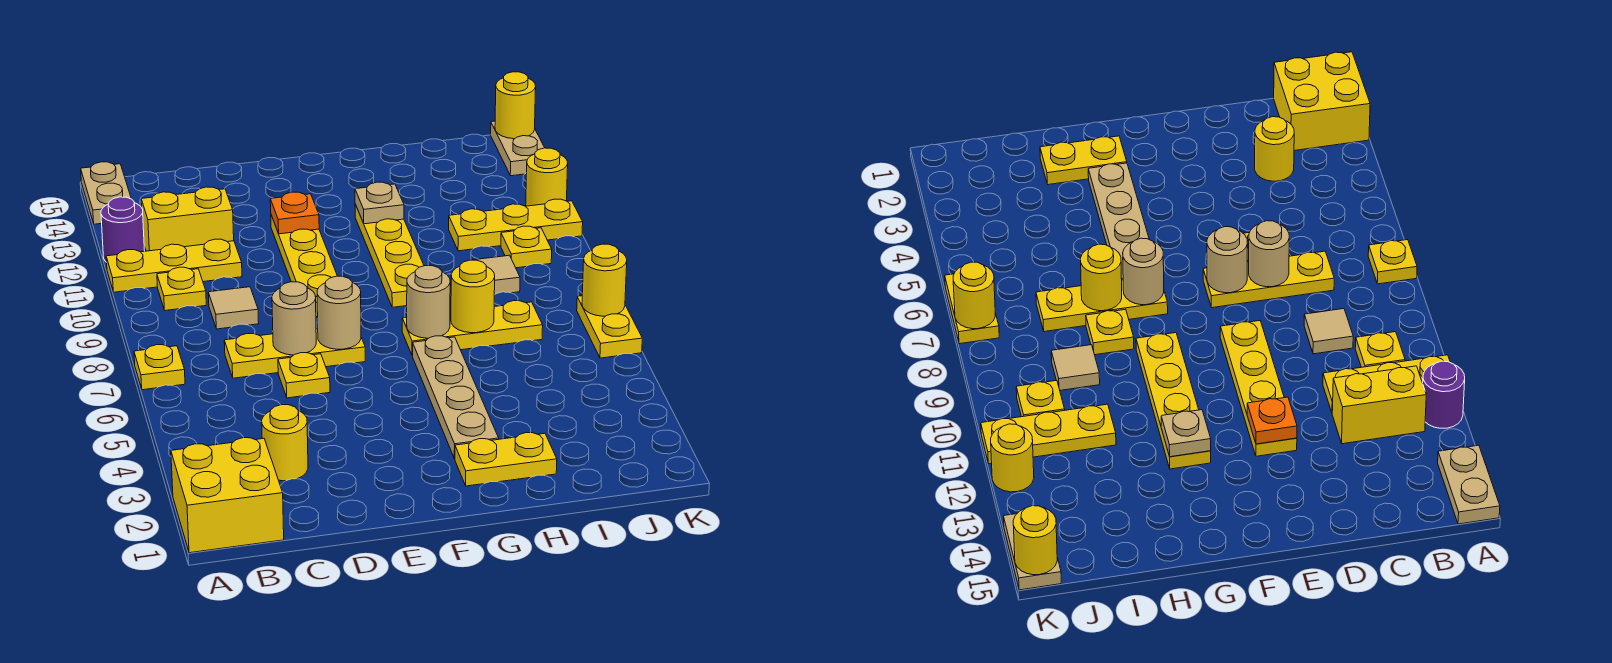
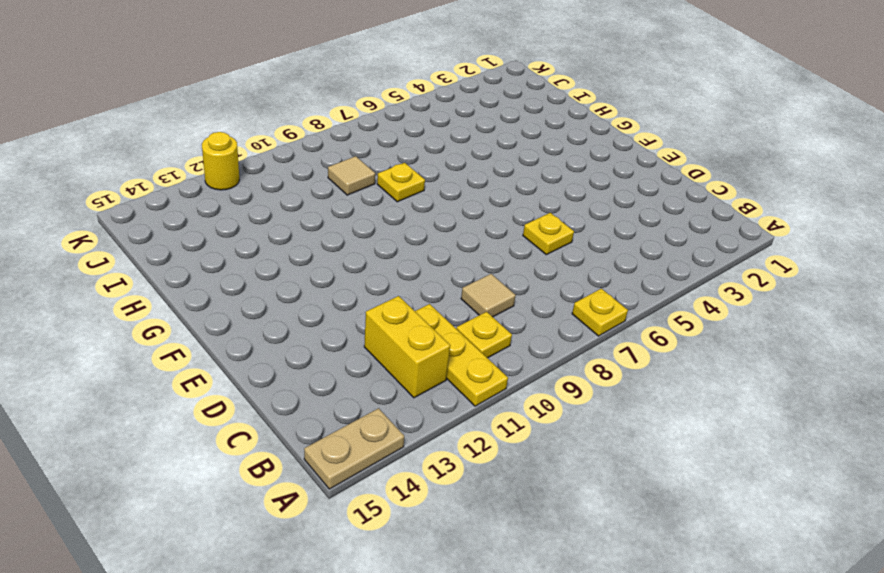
none -> yellow 2x2 brick [171,438,284,553]
none -> purple 1x1 round brick [101,197,144,262]
none -> yellow 1x1 round brick [262,405,308,481]
none -> yellow 1x3 plate [224,328,365,378]

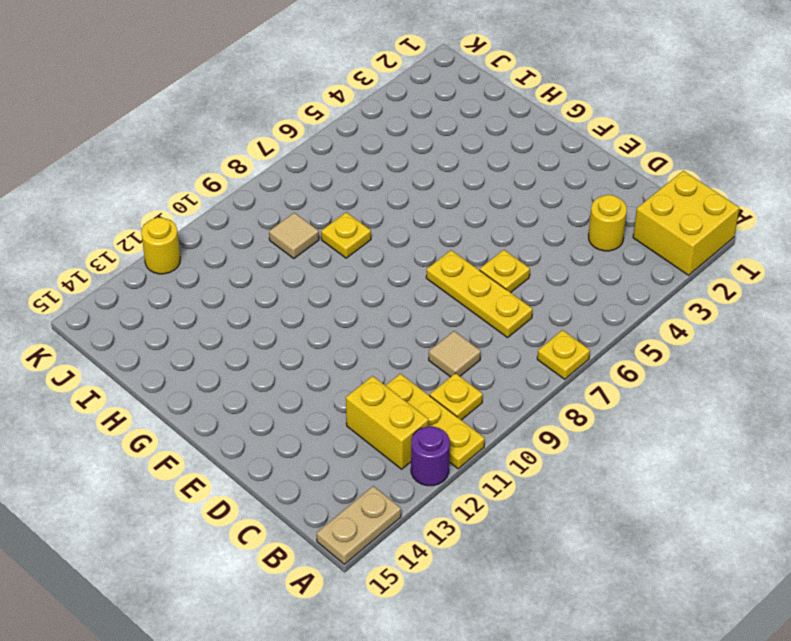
none -> yellow 1x4 plate [271,215,337,317]
none -> yellow 1x2 plate [455,432,557,486]
none -> tan 1x4 plate [413,336,499,459]
none -> yellow 1x3 plate [402,301,543,356]

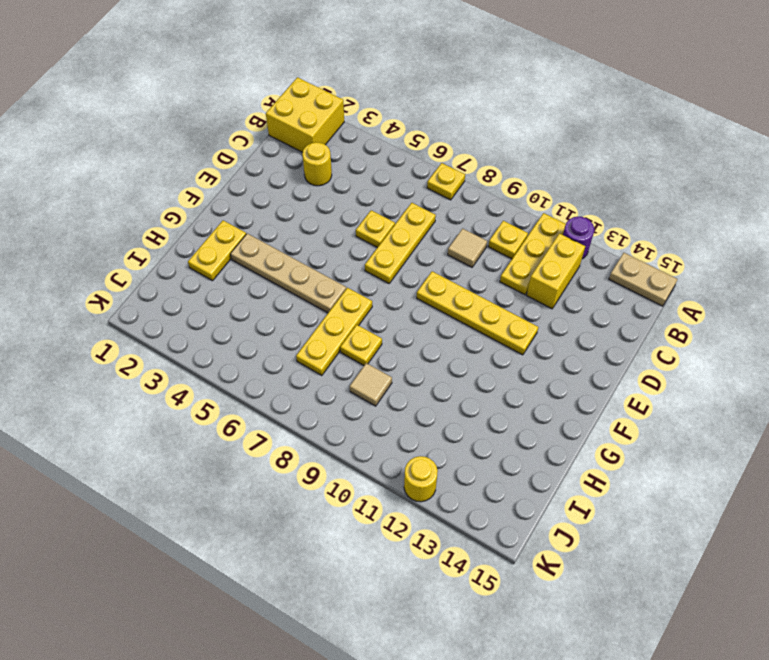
none -> yellow 1x4 plate [355,204,424,307]
none -> yellow 1x3 plate [449,199,583,251]
none -> yellow 1x1 plate [501,226,552,268]
none -> yellow 1x2 plate [577,296,642,358]

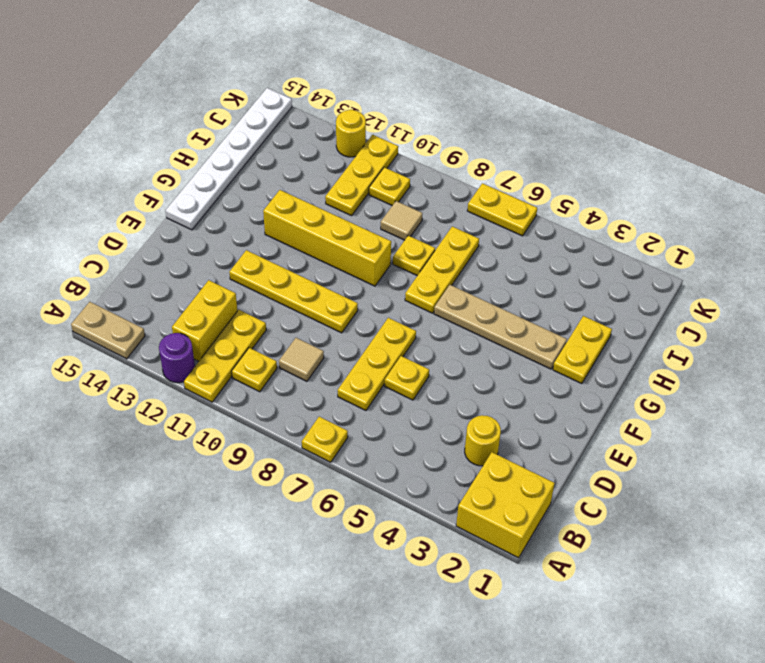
white 1x6 plate [166,88,292,230] -> tan 1x2 plate [491,121,545,176]
yellow 1x4 brick [263,190,391,286] -> yellow 1x4 plate [355,204,424,307]
none -> tan 1x1 round brick [272,282,316,355]
none -> tan 1x1 round brick [317,276,361,349]
none -> orange 1x1 plate [270,192,319,234]
none -> tan 1x1 round brick [407,266,450,338]

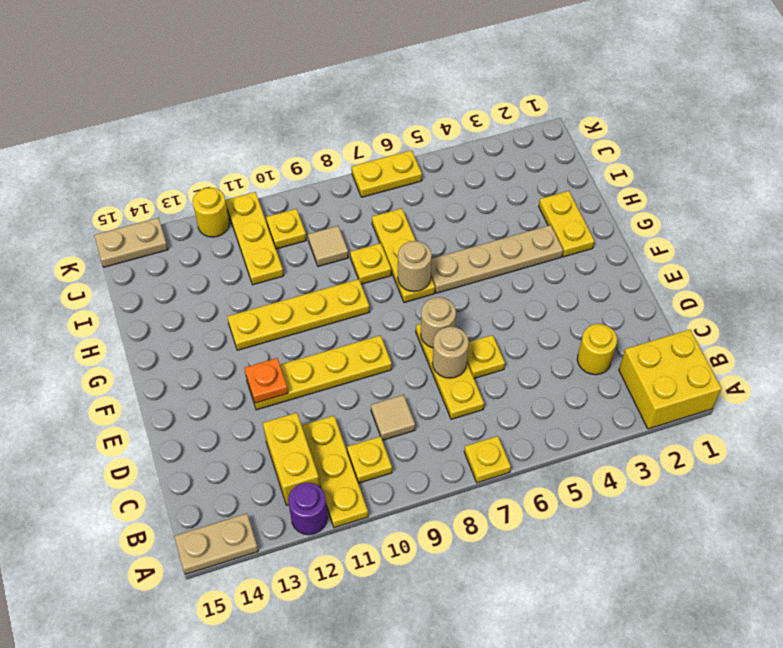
none -> tan 1x1 plate [355,182,404,224]
none -> yellow 1x1 round brick [451,260,495,333]
none -> yellow 1x1 round brick [582,244,627,316]
none -> yellow 1x1 round brick [495,72,536,139]

